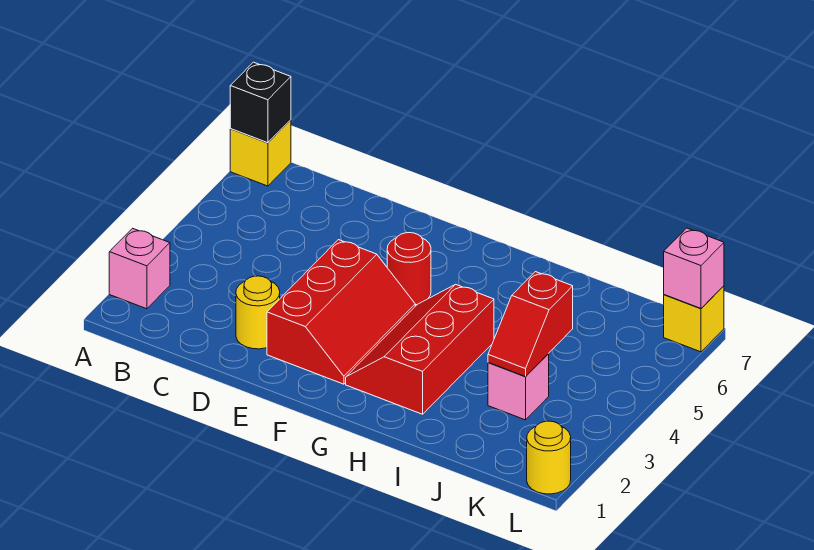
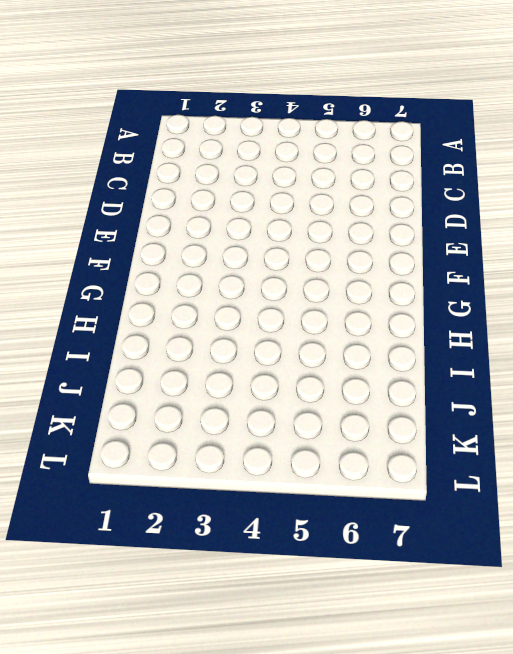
none -> pink 1x1 brick [109,228,170,309]
none -> yellow 1x1 brick [230,120,291,186]
none -> yellow 1x1 round brick [236,276,280,349]

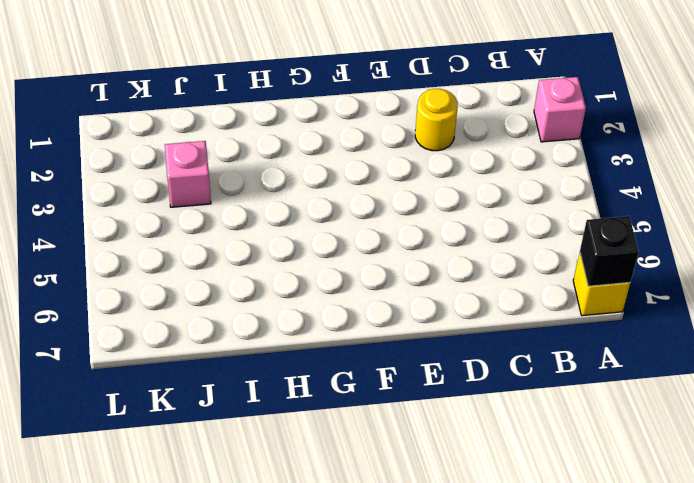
none -> red 2x3 slope [267,240,415,384]
none -> red 1x1 round brick [387,233,431,305]
none -> red 2x3 slope [346,284,494,414]

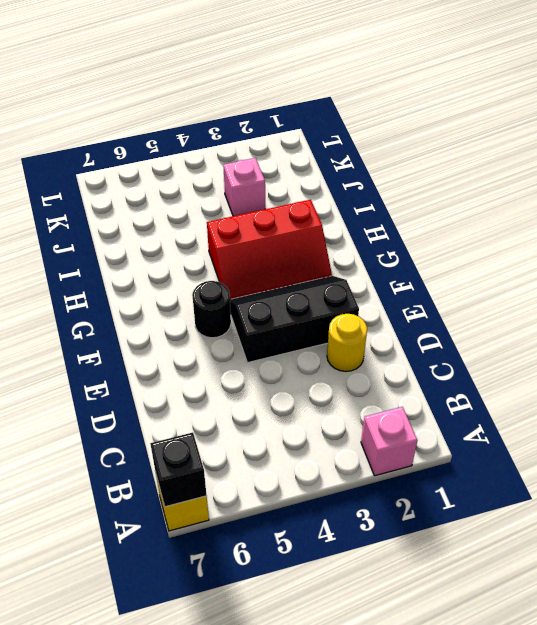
black 2x3 slope [230,276,359,363] -> red 2x3 slope [267,240,415,384]
black 1x1 round brick [192,281,231,338] -> red 1x1 round brick [387,233,431,305]
none -> yellow 1x1 round brick [527,421,571,494]
none -> yellow 1x1 brick [664,286,724,352]
none -> red 1x2 slope [488,272,573,377]

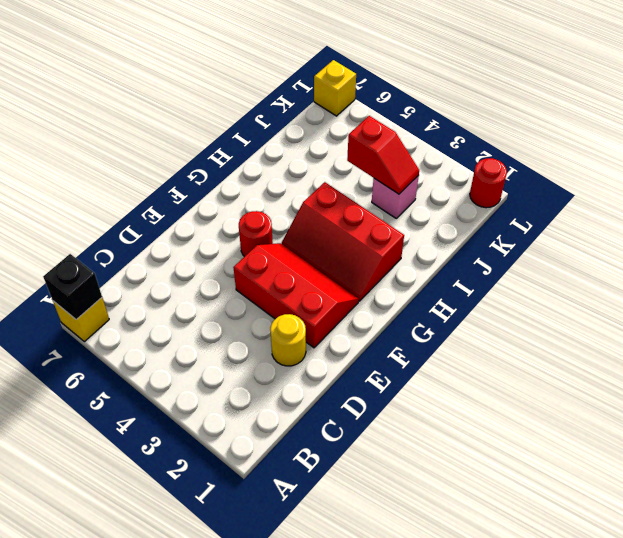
red 1x1 round brick [470,158,507,208] -> yellow 1x1 round brick [527,421,571,494]
none -> pink 1x1 brick [109,228,170,309]
none -> pink 1x1 brick [664,228,724,308]

